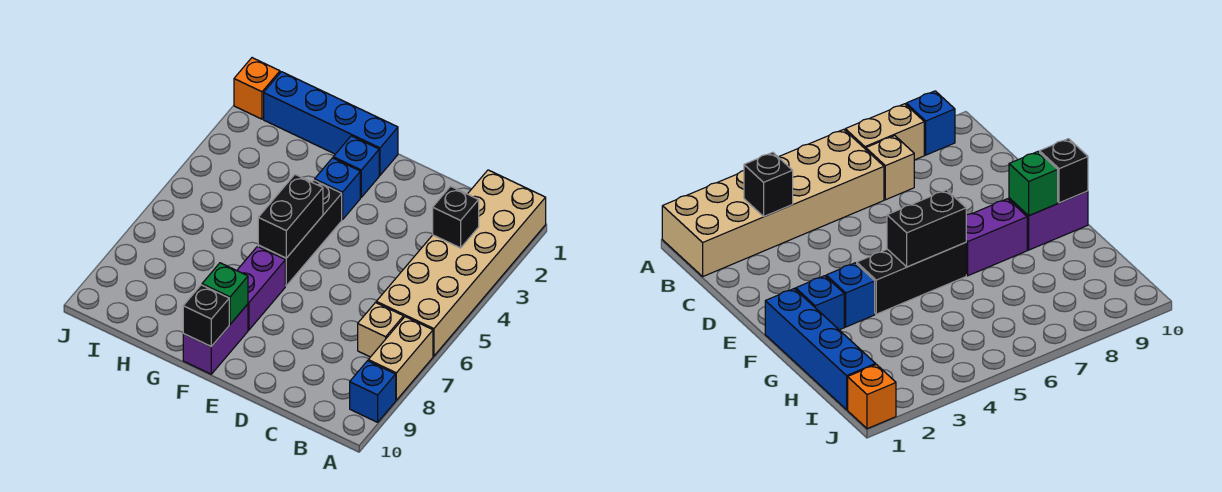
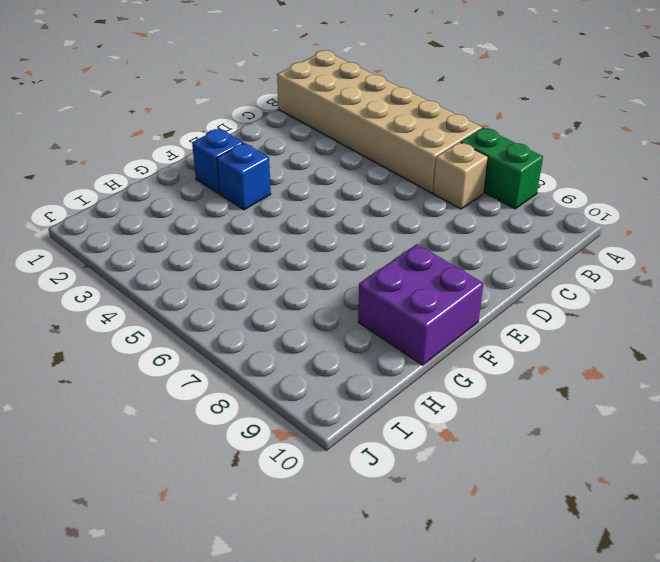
green 1x2 brick [461,128,543,209] -> tan 1x2 brick [368,317,433,400]
purple 2x2 brick [358,244,483,365] -> purple 1x2 brick [183,304,248,374]
none -> blue 1x1 brick [350,361,396,422]
none -> blue 1x4 brick [264,72,398,175]
none -> black 1x3 brick [258,180,342,286]

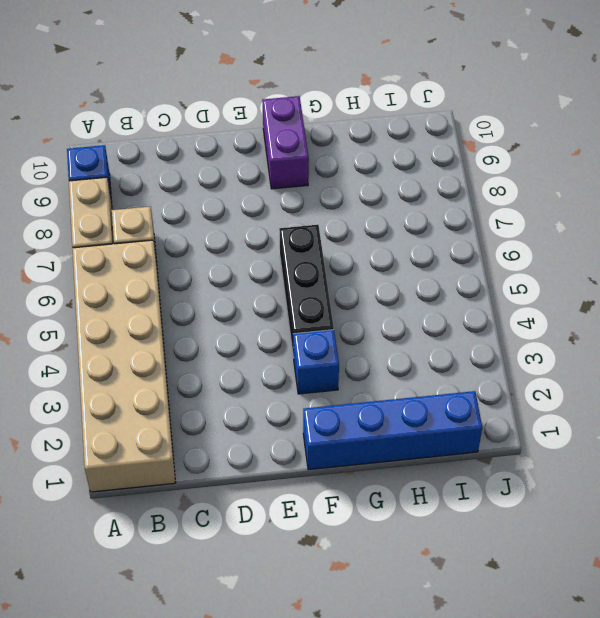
none -> blue 1x1 brick [333,136,379,197]
none -> purple 1x2 brick [237,246,285,330]
none -> orange 1x1 brick [234,58,280,119]

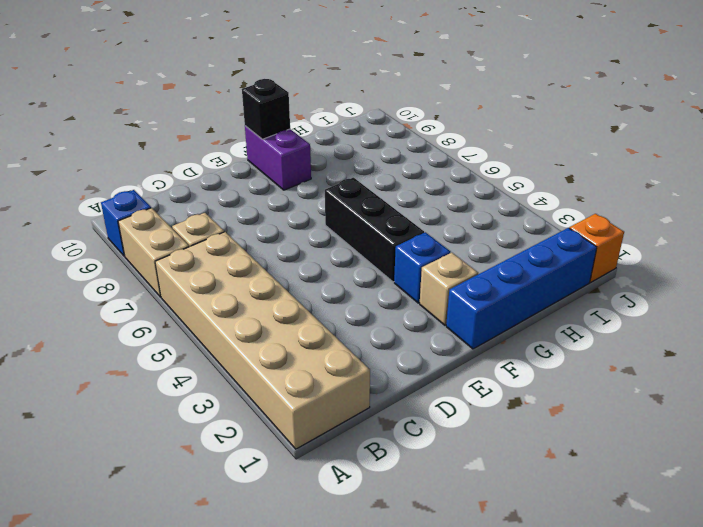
tan 1x1 brick [420,253,478,325] -> blue 1x1 brick [333,136,379,197]
none -> purple 1x2 brick [237,246,285,330]
none -> black 1x1 brick [433,186,479,248]
none -> black 1x2 brick [258,175,323,258]

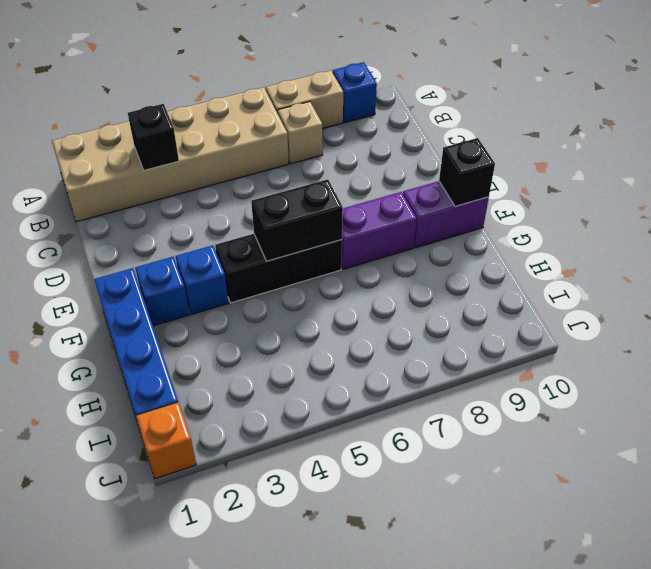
none -> green 1x1 brick [202,263,248,324]

